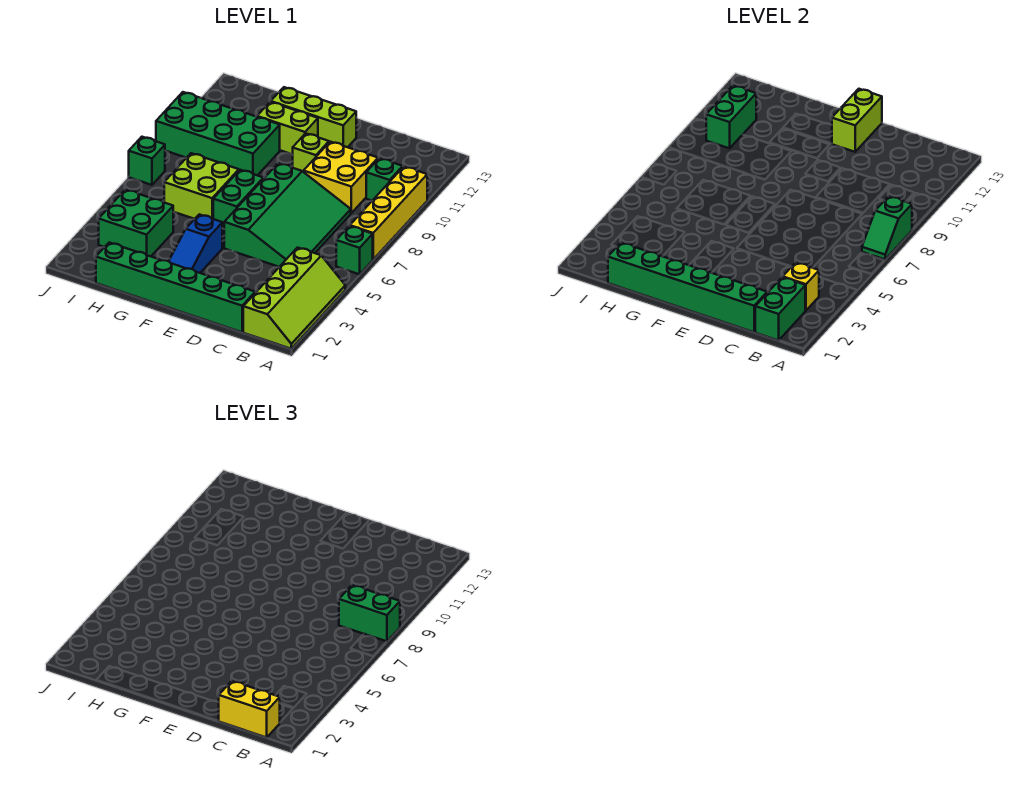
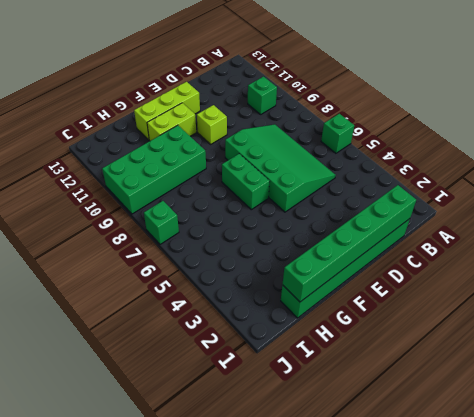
none -> lime 2x4 slope [243,248,345,349]
none -> yellow 1x4 brick [350,167,427,259]
none -> yellow 2x2 brick [303,142,378,213]

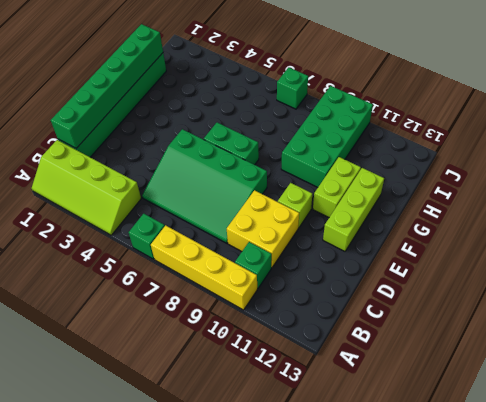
none -> blue 1x3 slope [169,214,222,273]
none -> lime 2x2 brick [164,153,239,219]
none -> green 2x2 brick [99,190,173,256]

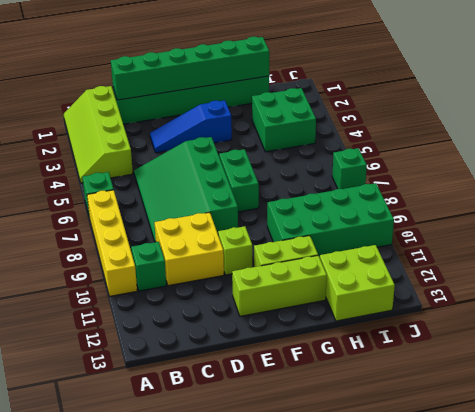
blue 1x3 slope [150,100,232,153] -> blue 1x3 slope turned to [169,214,222,273]
lime 2x2 brick [320,245,395,321] -> lime 2x2 brick moved to [164,153,239,219]
none -> green 1x2 slope [862,196,912,259]
none -> green 1x2 brick [755,277,805,340]
none -> yellow 1x1 brick [783,263,819,310]

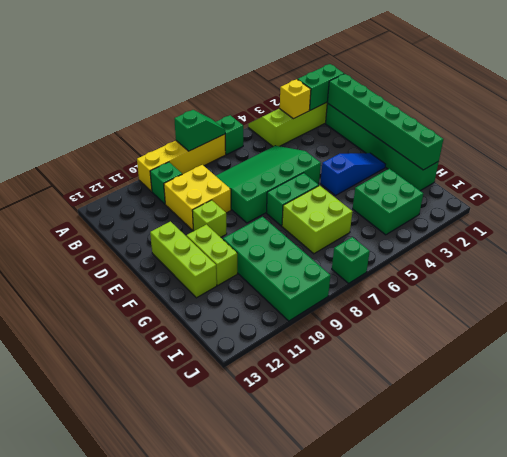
none -> lime 1x2 brick [832,89,882,152]
none -> green 1x2 brick [706,85,756,148]
none -> green 1x2 brick [339,585,400,642]

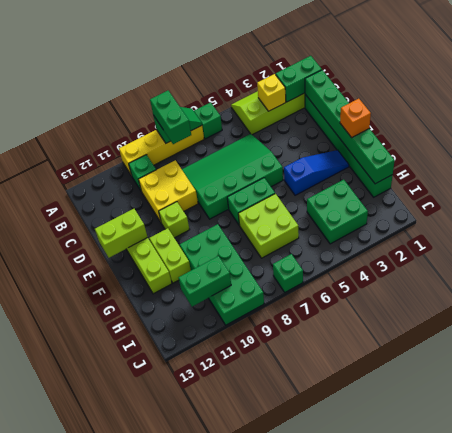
orange 1x1 brick [340,99,371,138] -> none
none -> yellow 1x2 brick [219,681,280,737]

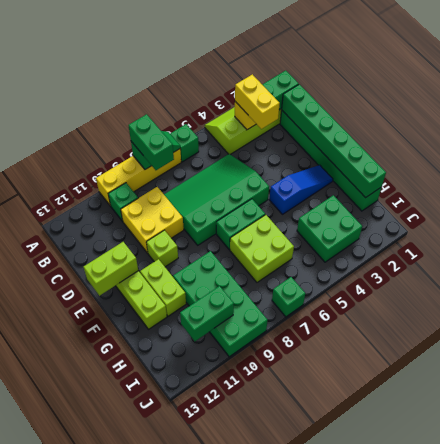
yellow 1x2 brick [235,74,280,129] -> yellow 1x2 brick moved to [219,681,280,737]

